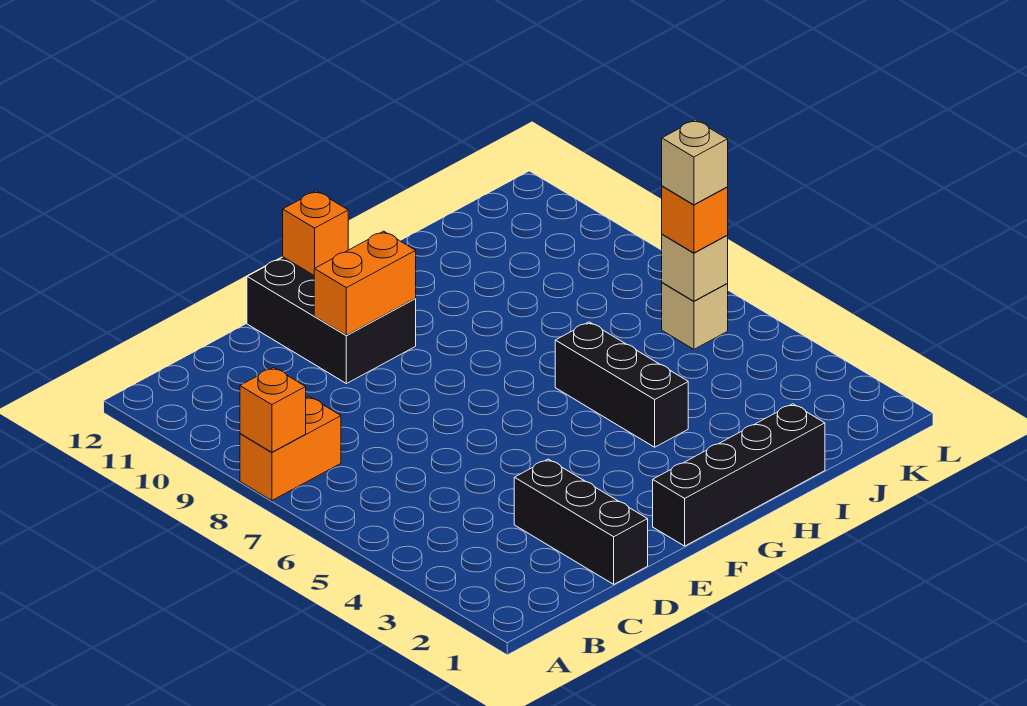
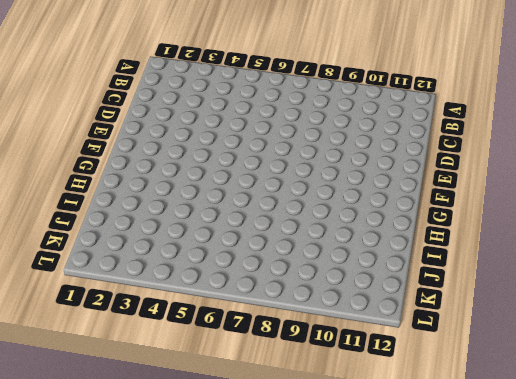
none -> orange 1x2 brick [240,397,341,501]
none -> black 1x3 brick [514,459,648,584]
none -> black 2x3 brick [247,257,416,384]

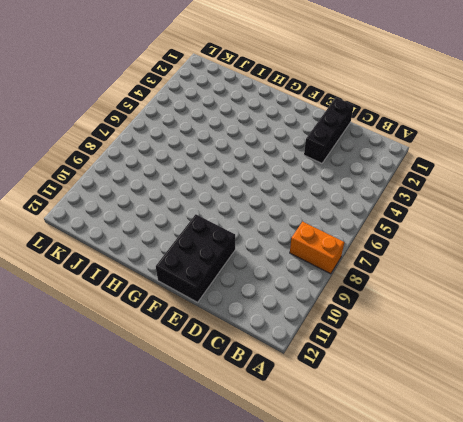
none -> black 1x4 brick [653,404,825,546]
none -> black 1x3 brick [555,322,688,447]
none -> tan 1x1 brick [662,283,728,349]

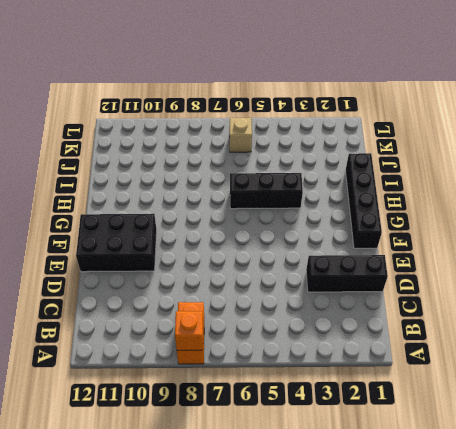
none -> orange 1x2 brick [314,231,416,335]
none -> orange 1x1 brick [283,191,348,275]
none -> tan 1x1 brick [662,234,728,301]

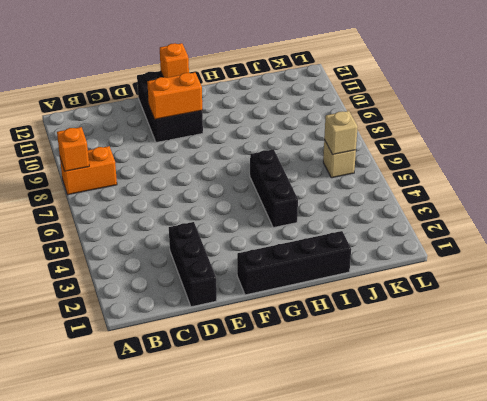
none -> orange 1x1 brick [662,186,728,253]
none -> tan 1x1 brick [662,120,728,205]

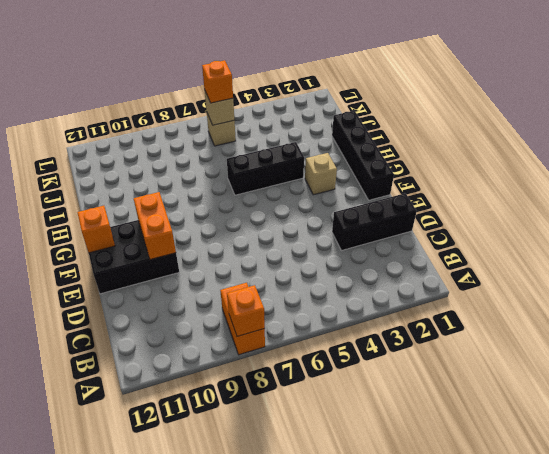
tan 1x1 brick [305,153,337,195] -> tan 1x1 brick moved to [662,120,728,205]

